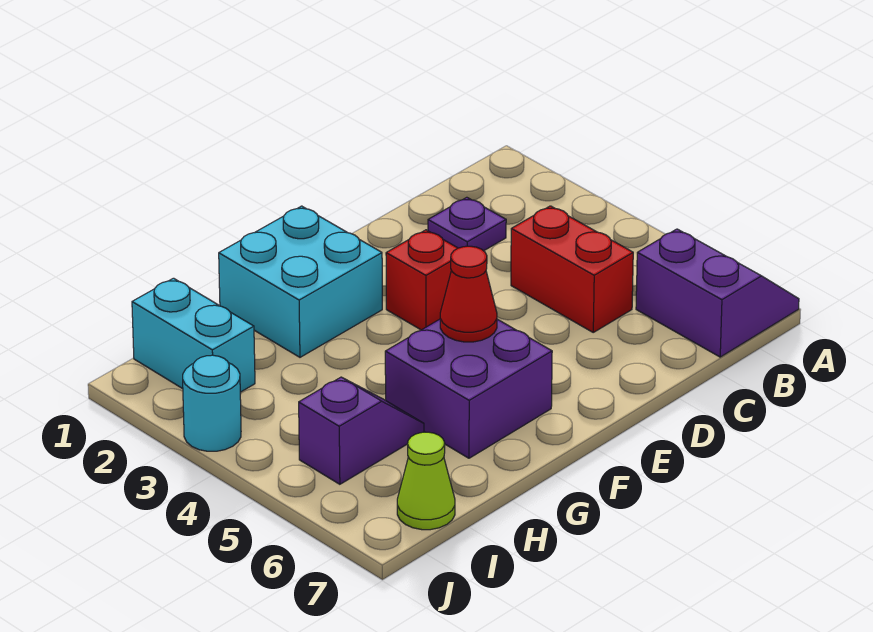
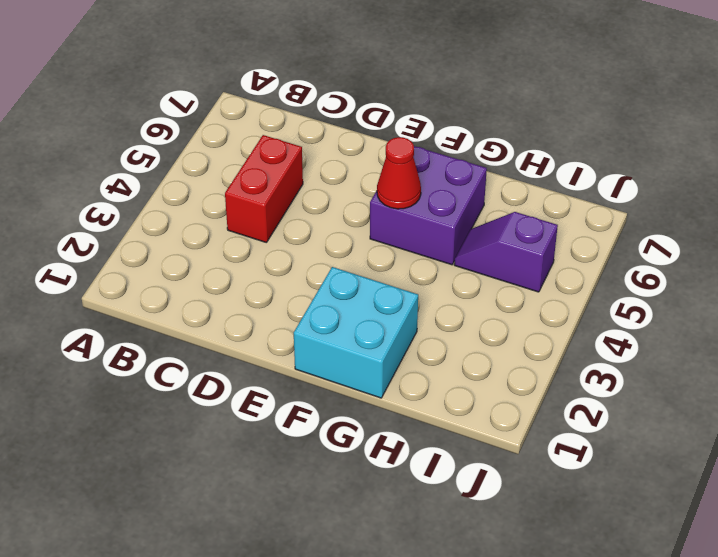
none -> purple 2x2 slope [636,229,799,357]
none -> purple 1x1 plate [428,197,506,251]

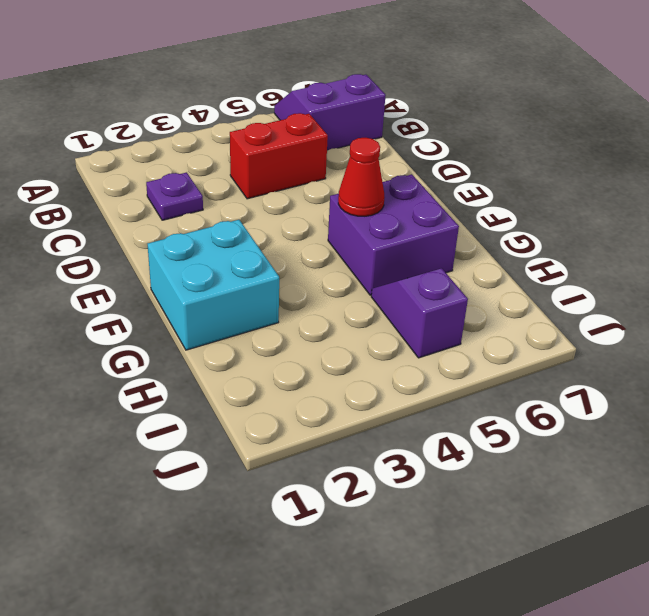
none -> red 1x1 brick [386,230,458,330]
none -> cyan 1x2 brick [132,278,255,392]

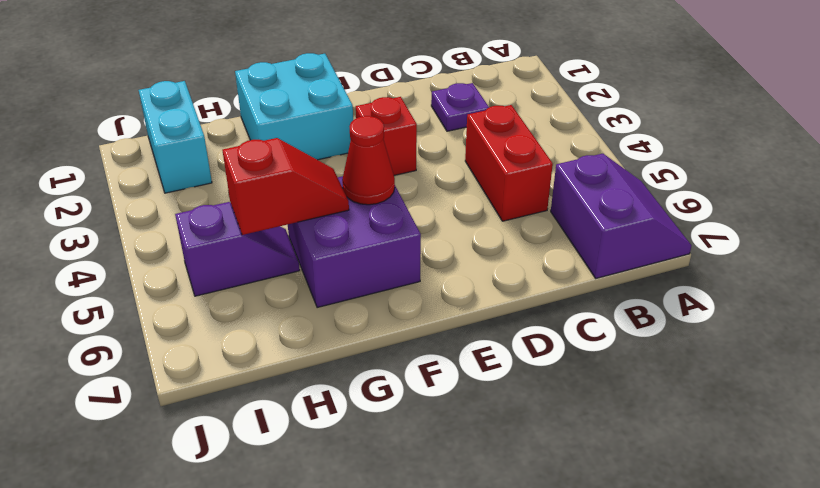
red 1x2 slope [222,138,349,235] -> none
none -> lime 1x1 cone [397,432,455,530]
none -> cyan 1x1 round brick [183,355,241,451]

